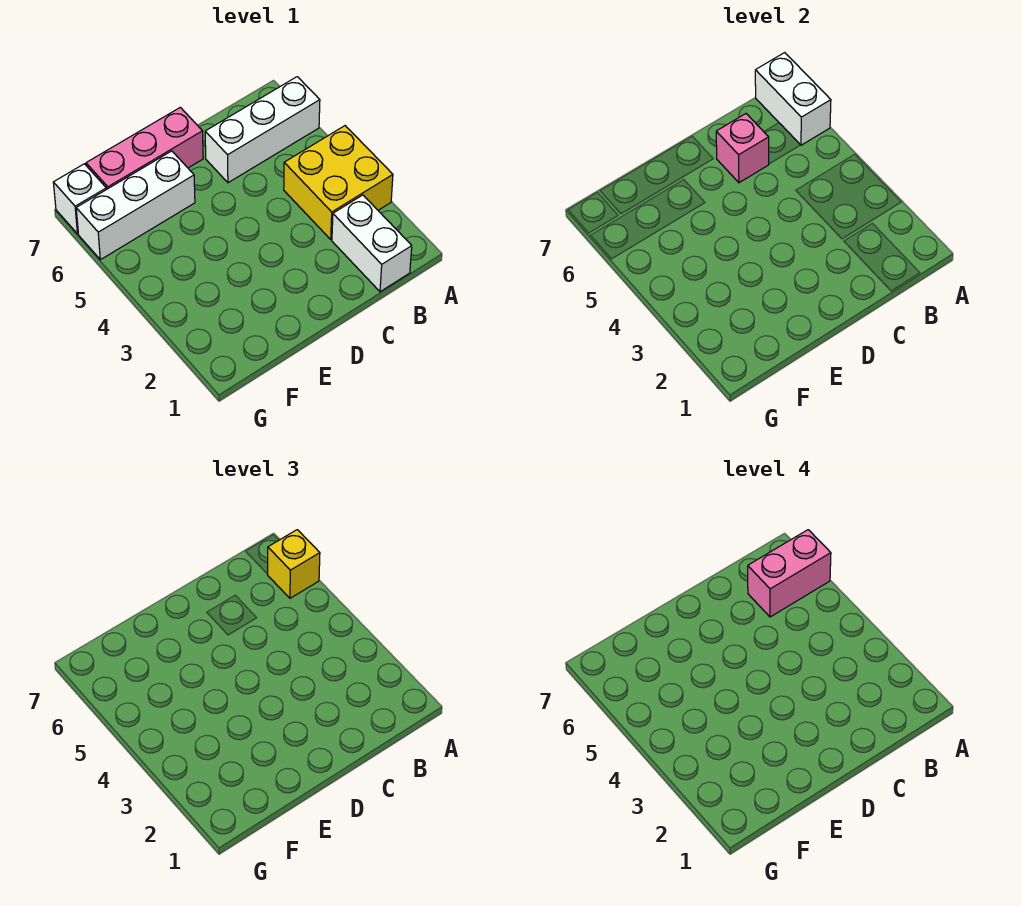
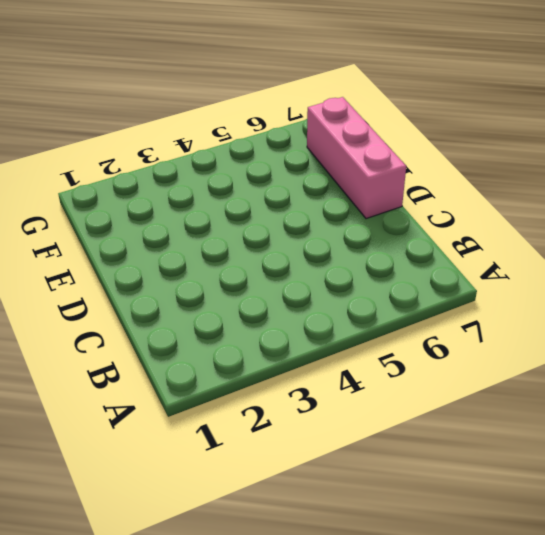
none -> yellow 2x2 brick [284,126,393,239]
none -> white 1x3 brick [205,77,320,183]

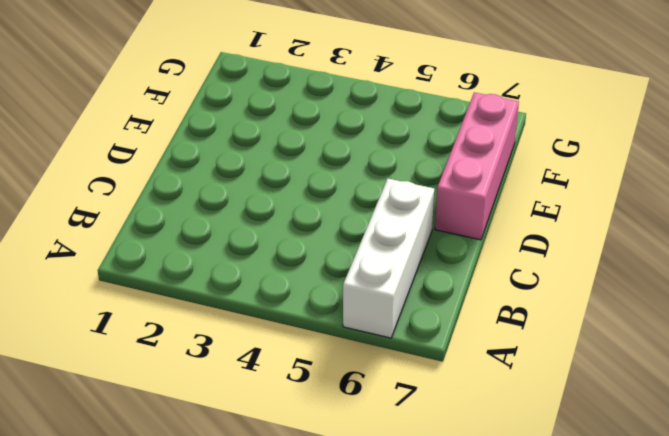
none -> yellow 2x2 brick [284,126,393,239]
none -> white 1x2 brick [332,195,412,292]

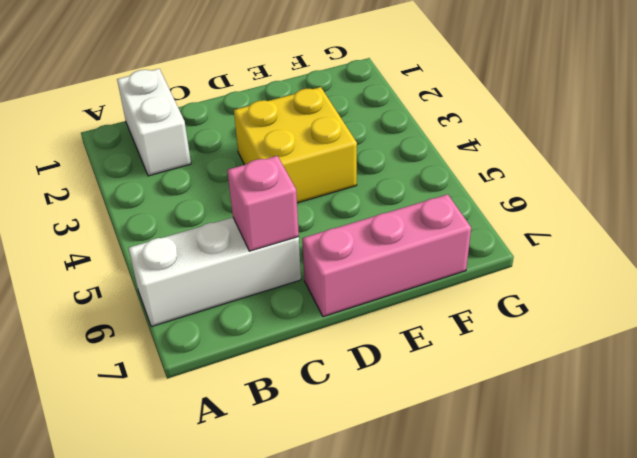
yellow 2x2 brick [234,87,357,203] -> yellow 2x2 brick moved to [284,126,393,239]
none -> white 1x3 brick [76,151,195,260]
none -> white 1x1 brick [53,164,106,234]

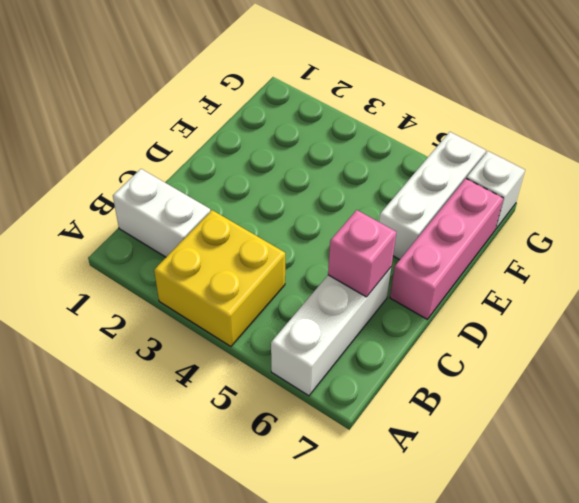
none -> white 1x2 brick [755,53,831,145]
none -> yellow 1x1 brick [268,530,320,598]

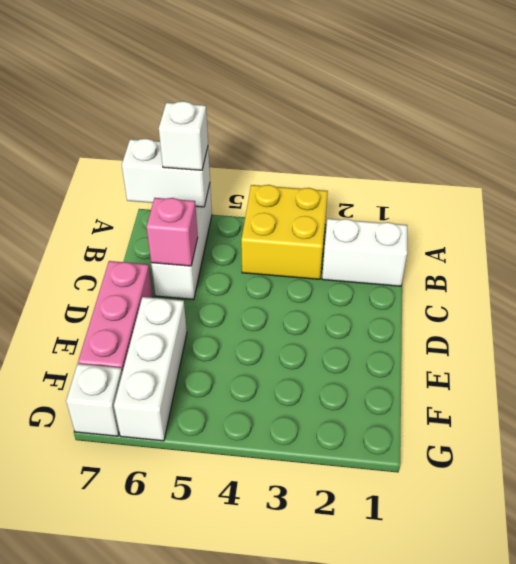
white 1x1 brick [159,101,208,170] -> yellow 1x1 brick [268,530,320,598]
none -> pink 1x2 brick [748,530,831,617]

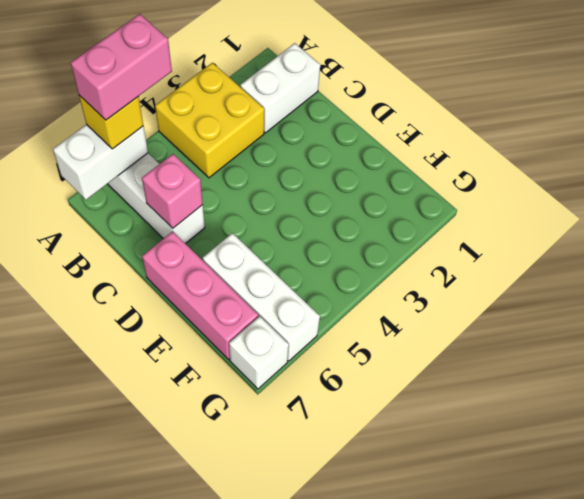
pink 1x2 brick [71,14,172,120] -> pink 1x2 brick turned to [748,530,831,617]

